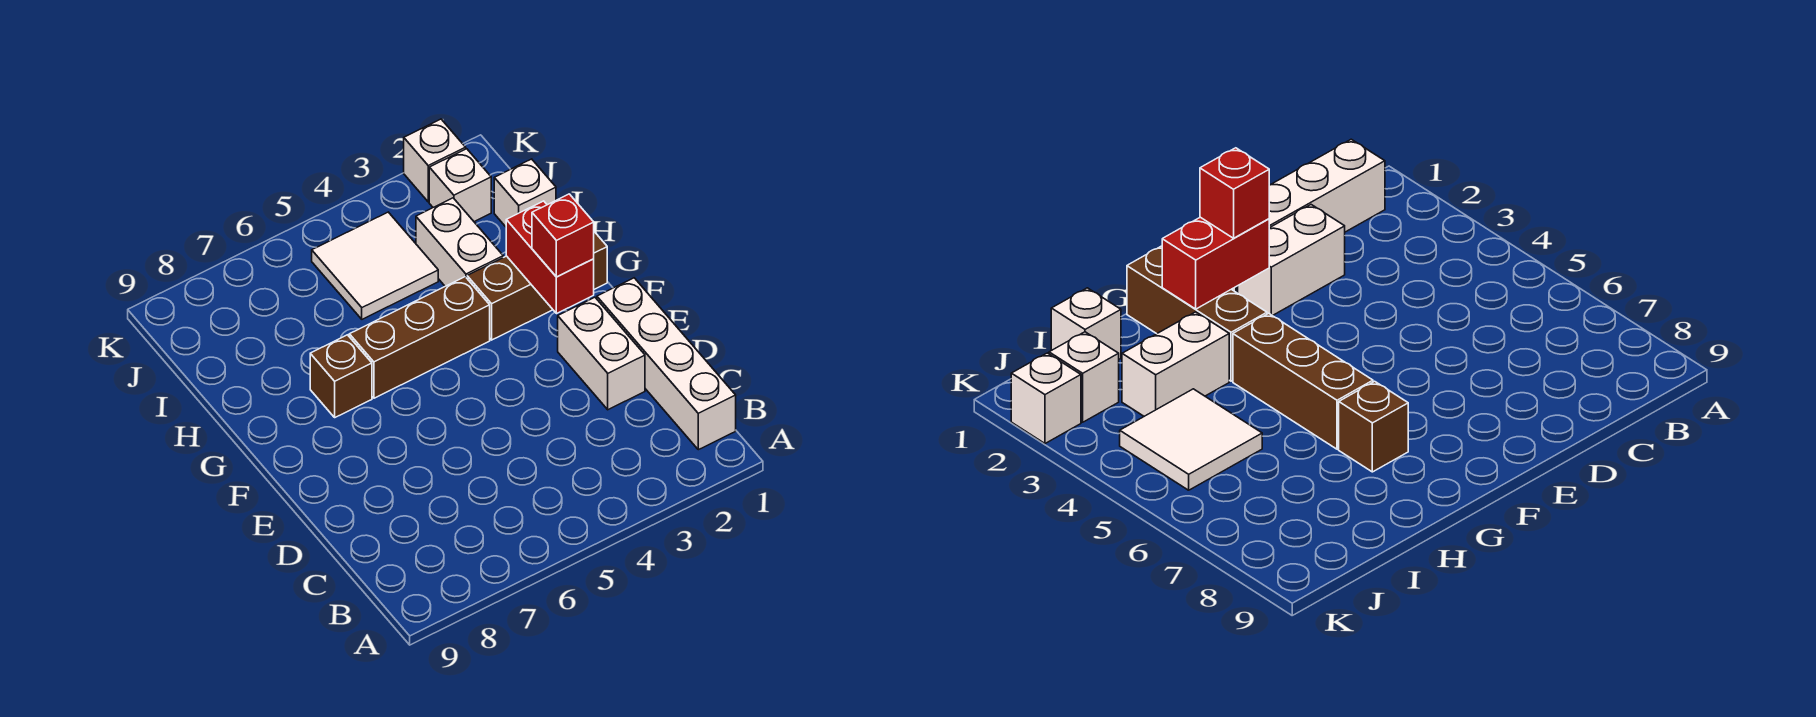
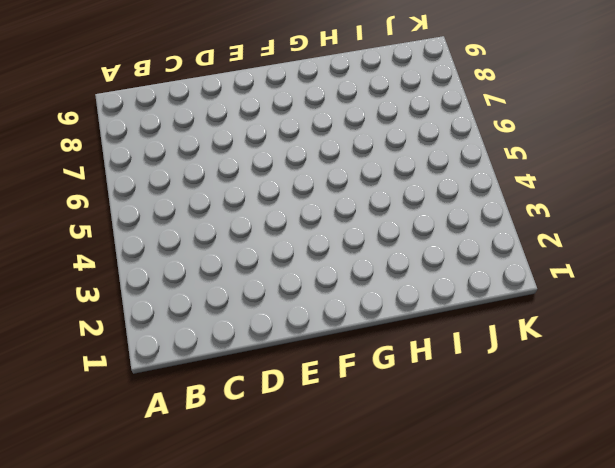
none -> white 1x4 brick [597,278,736,450]
none -> white 1x2 brick [558,297,645,410]
none -> brown 1x3 brick [467,232,607,340]

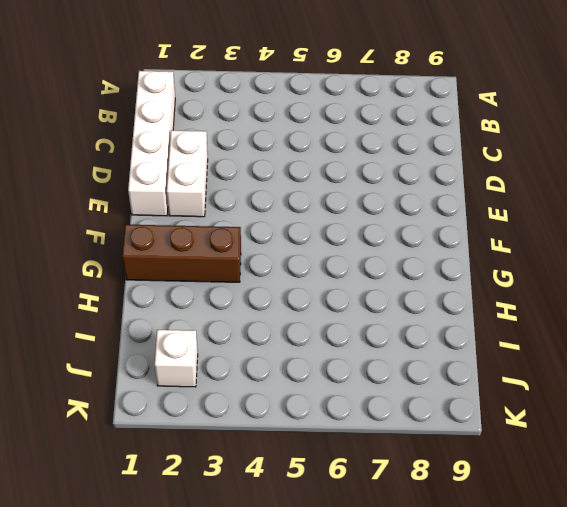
none -> brown 1x3 brick [349,277,490,398]
none -> brown 1x1 brick [310,335,372,417]
none -> white 1x2 brick [416,198,503,286]

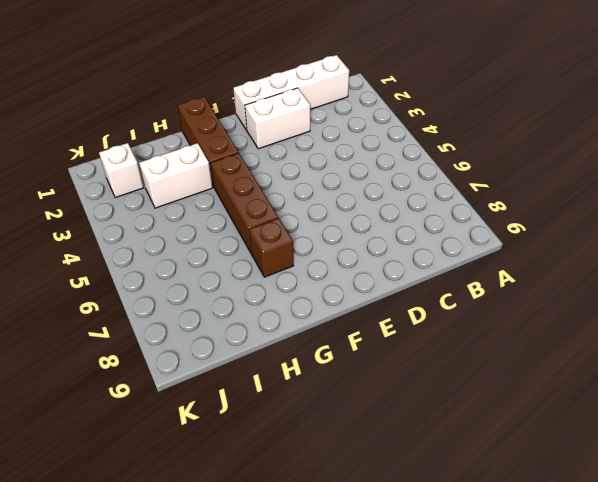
none -> white 1x1 brick [494,159,556,227]
none -> white 2x2 tile [312,212,438,319]
none -> white 1x1 brick [404,119,466,202]

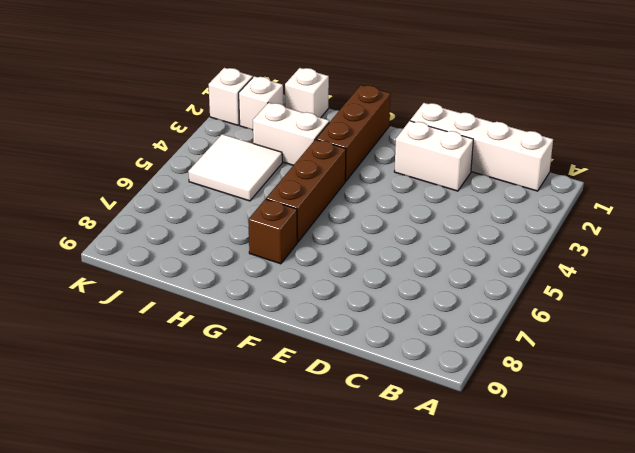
none -> red 1x2 brick [506,201,594,314]
none -> red 1x1 brick [532,194,594,277]

